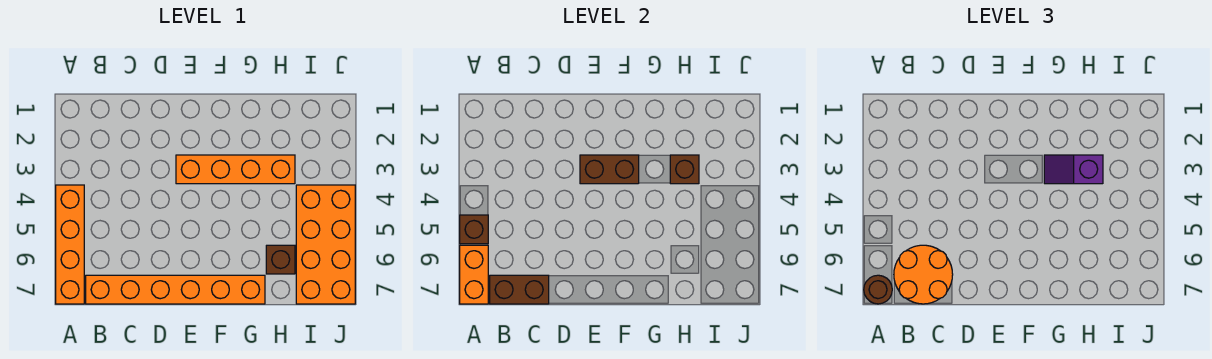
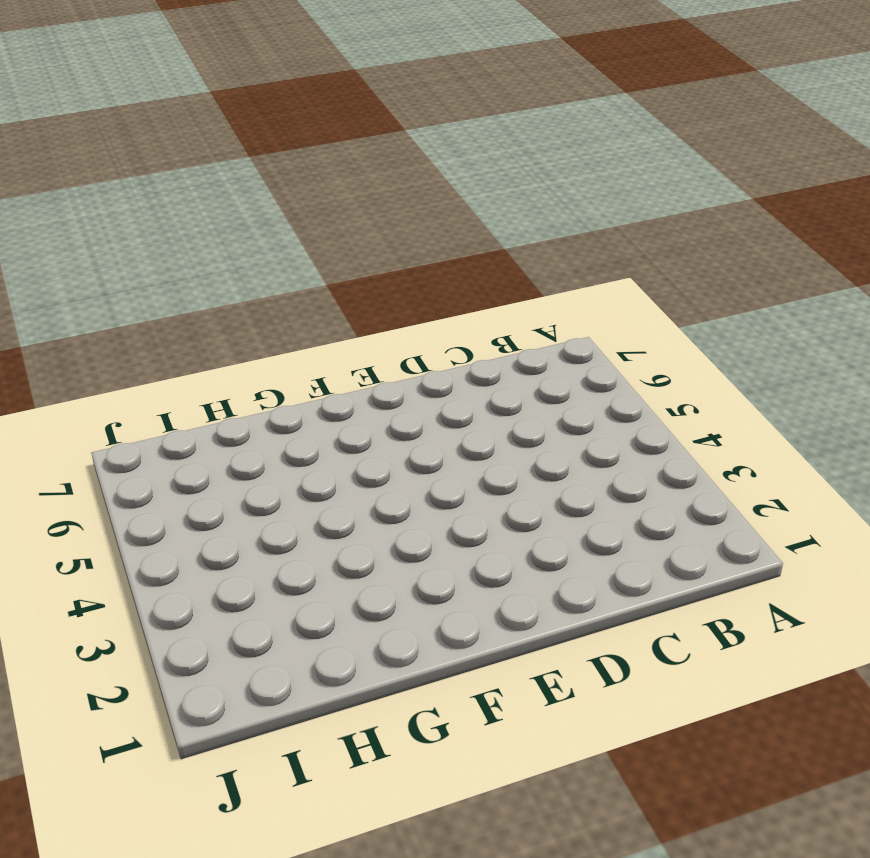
none -> orange 1x4 brick [56,185,84,304]
none -> orange 1x6 brick [86,275,265,304]
none -> orange 1x4 brick [176,155,295,184]

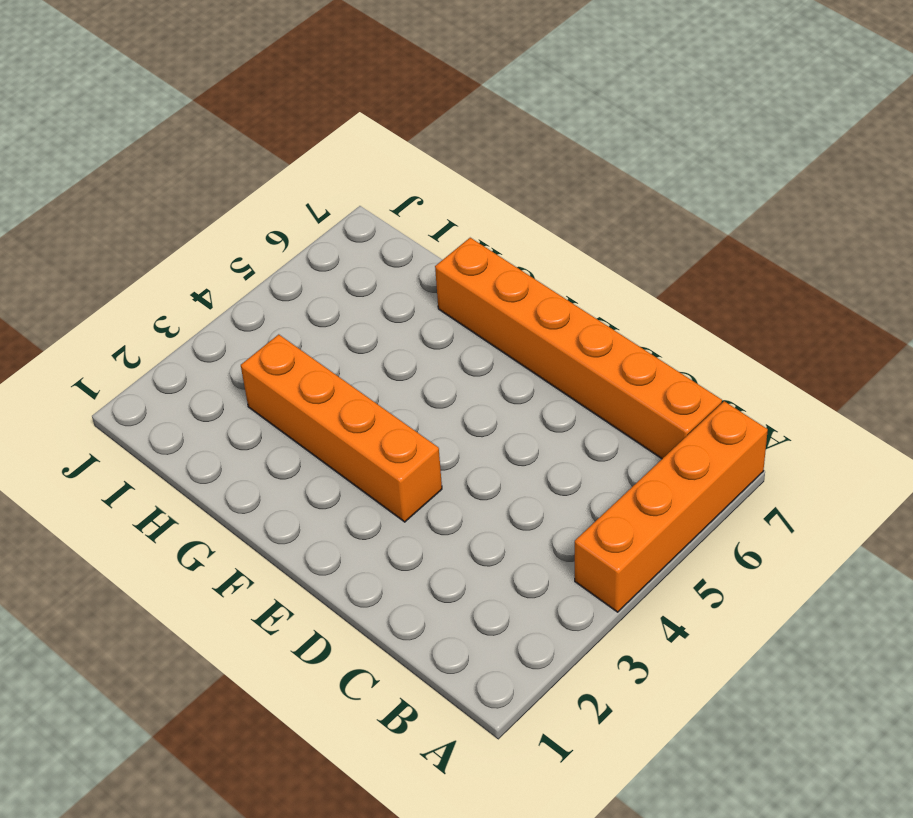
none -> brown 1x1 brick [266,245,295,274]
none -> orange 2x4 brick [296,185,355,304]
none -> brown 1x1 brick [460,215,488,244]

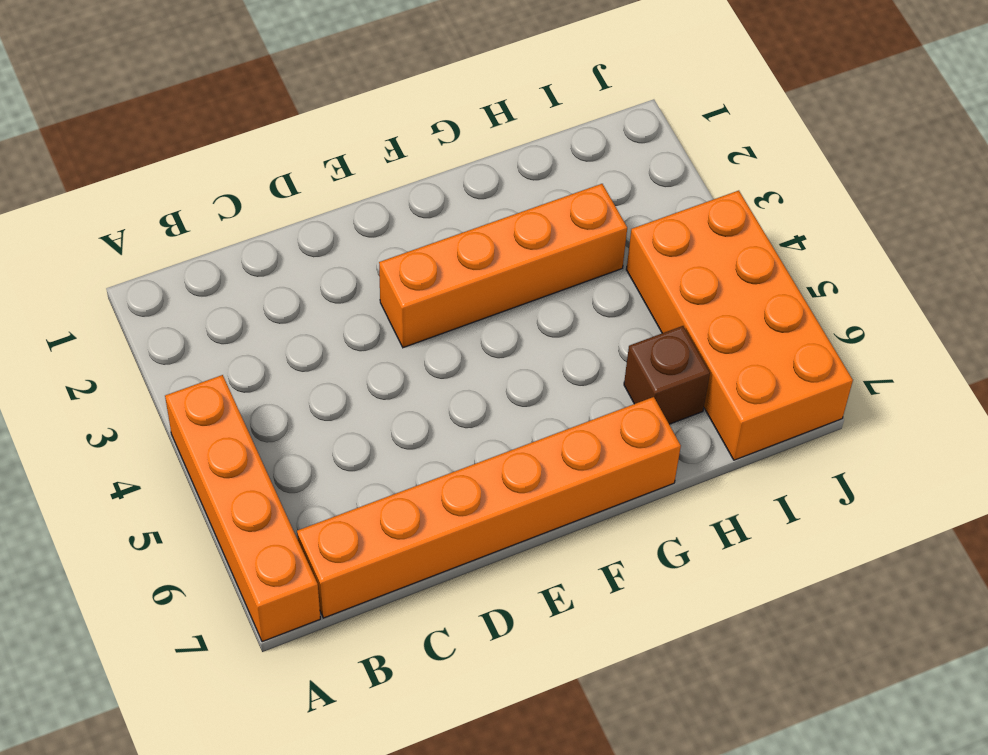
none -> brown 1x1 brick [460,215,488,244]
none -> orange 1x2 brick [460,245,488,304]
none -> brown 1x2 brick [490,275,549,304]

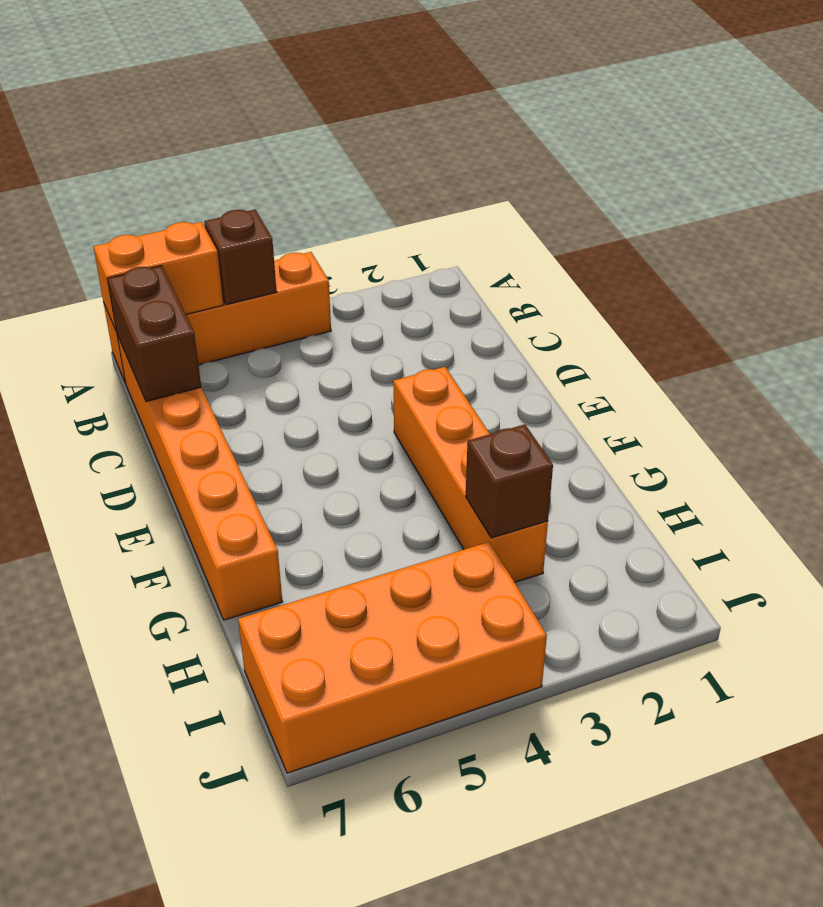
none -> brown 1x1 brick [266,245,295,274]
none -> brown 1x2 brick [580,155,639,184]
none -> brown 1x1 round brick [864,275,892,304]

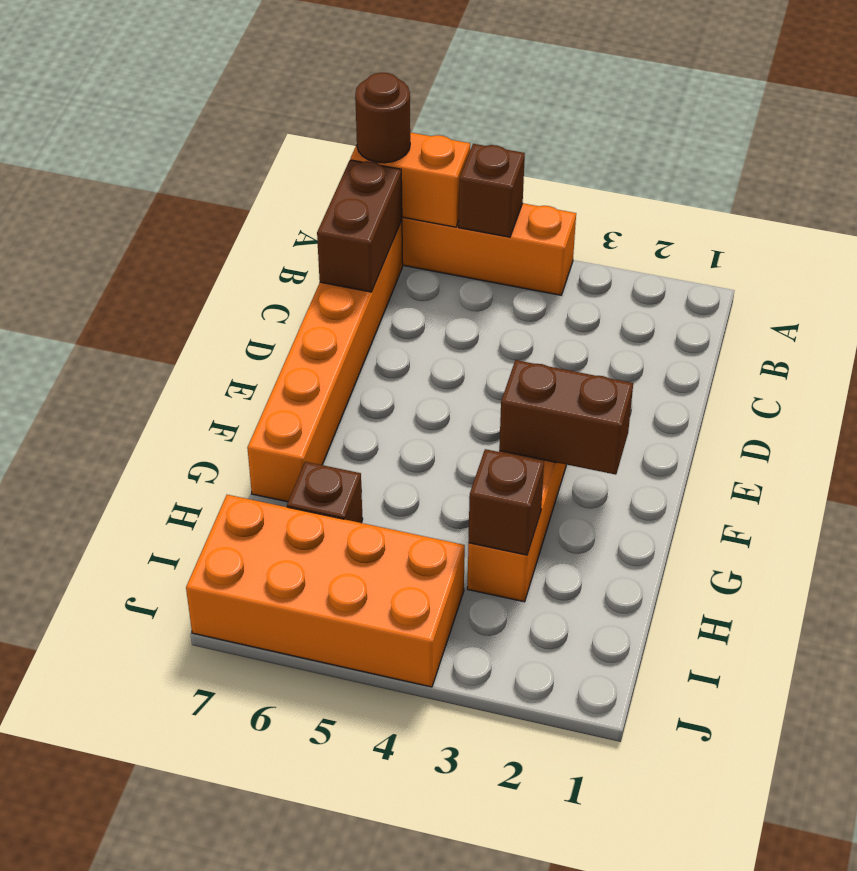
brown 1x2 brick [499,360,633,475] -> brown 1x2 brick turned to [580,155,639,184]
none -> orange 2x2 round brick [894,245,953,304]
none -> purple 1x2 slope [1044,155,1103,184]

